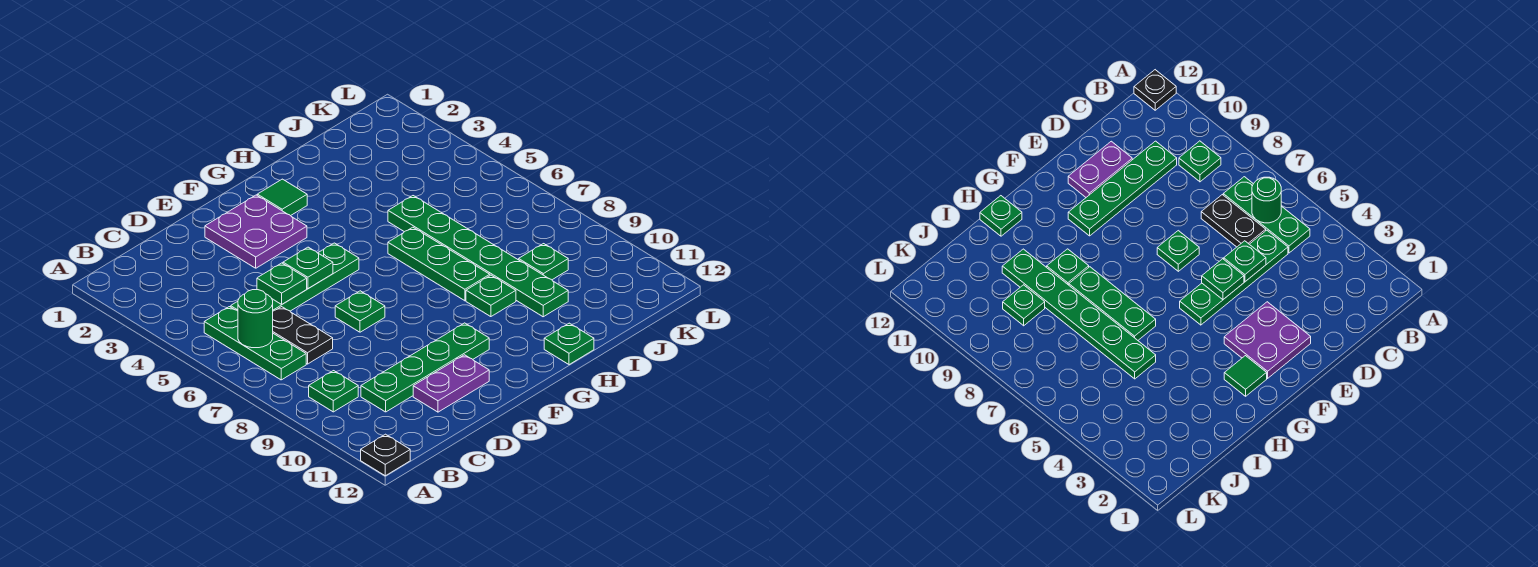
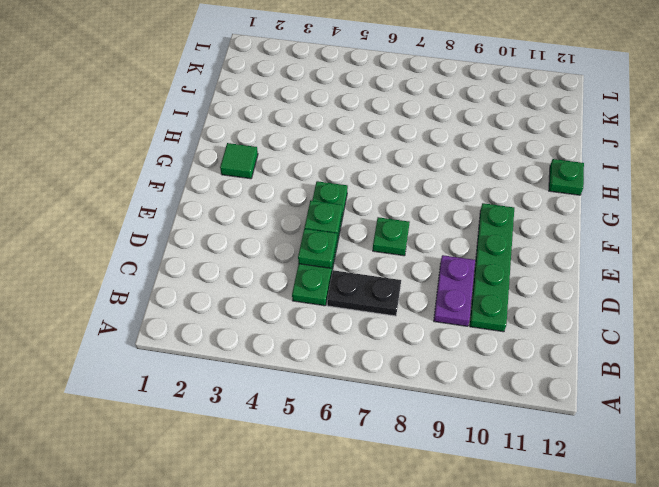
purple 1x2 plate [434,255,475,326] -> purple 1x2 plate moved to [413,355,489,412]
none -> black 1x1 plate [361,434,410,476]
none -> green 1x3 plate [204,307,306,380]
none -> green 1x1 plate [309,371,358,412]

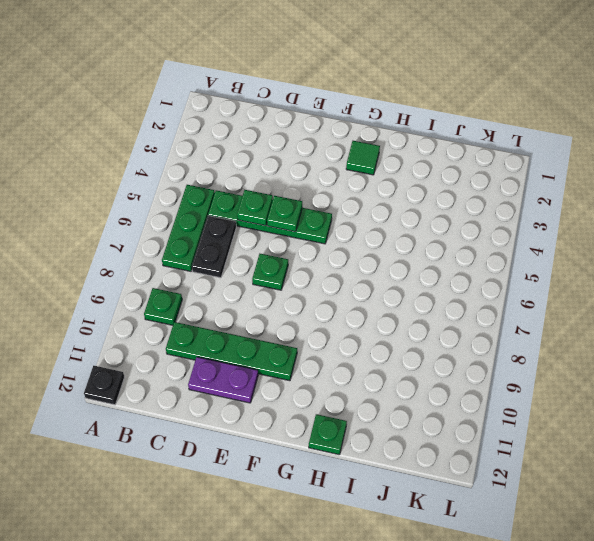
none -> purple 2x2 plate [205,195,307,268]
none -> green 1x3 plate [388,227,490,301]
none -> green 1x1 plate [466,275,516,317]

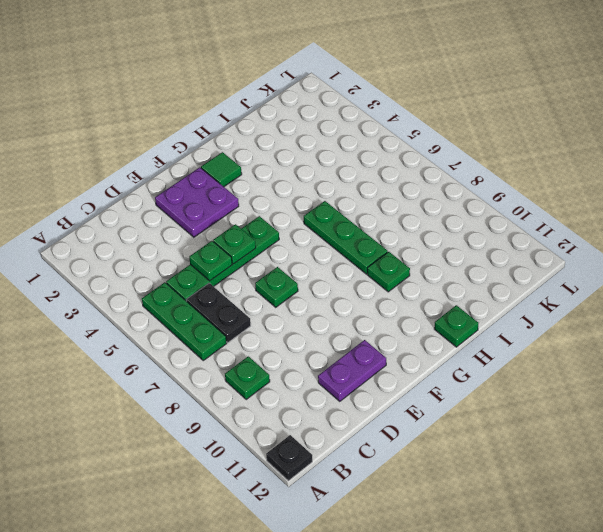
none -> green 1x4 plate [361,323,489,412]
none -> green 1x6 plate [388,196,568,317]
none -> green 1x1 plate [519,244,568,280]

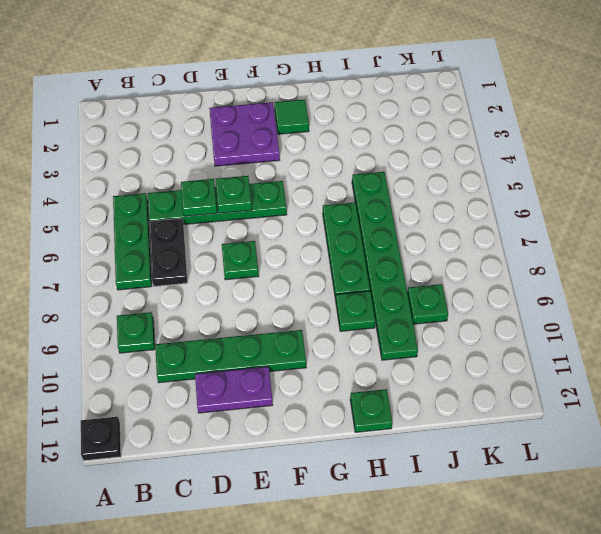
none -> green 1x1 round brick [238,290,273,348]

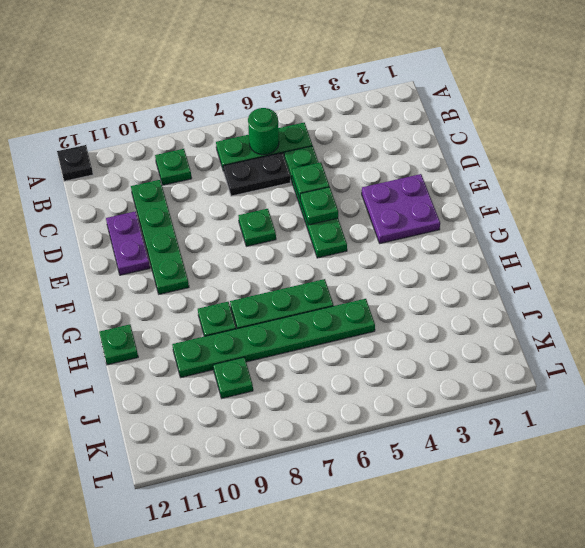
none -> green 1x1 tile [257,179,307,216]

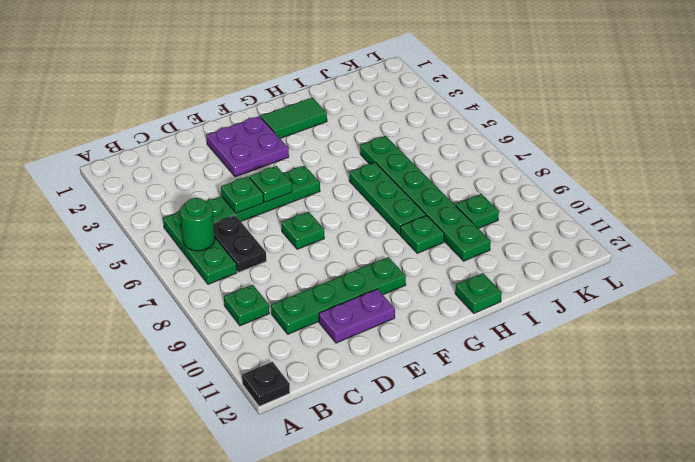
green 1x2 tile [261,98,327,138] -> green 1x1 tile [257,179,307,216]

